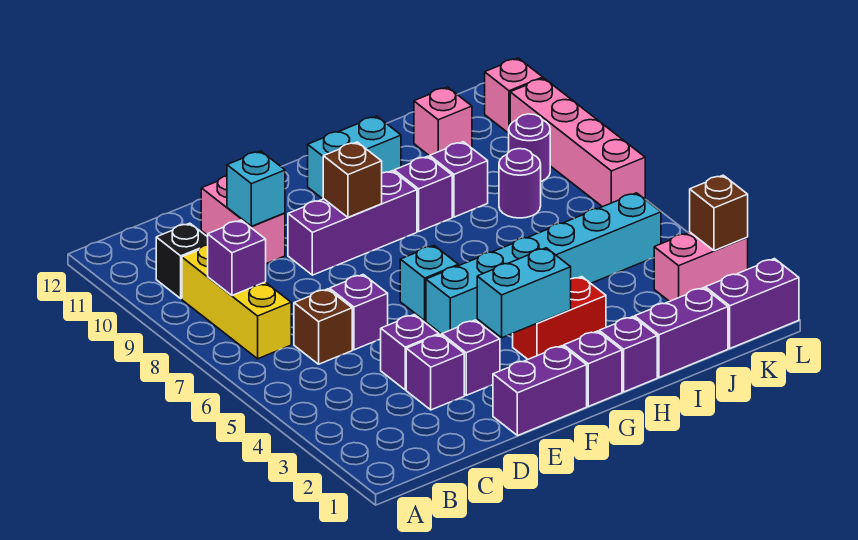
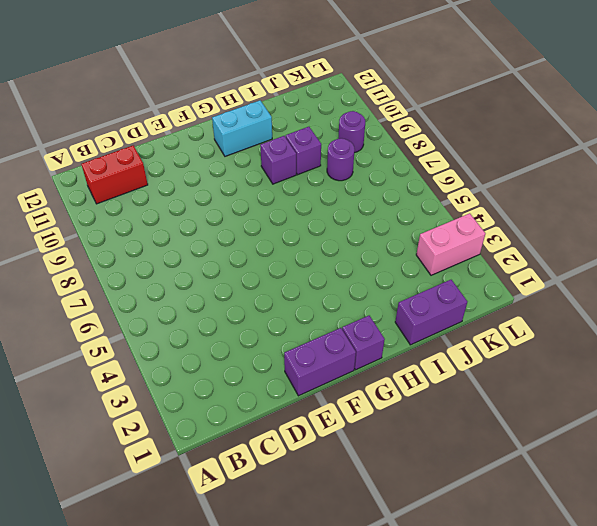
red 1x2 brick [81,145,148,204] -> red 1x2 brick moved to [513,277,606,359]
none -> yellow 1x3 brick [182,245,291,359]
none -> black 1x1 brick [156,223,208,298]
none -> brown 1x1 brick [294,289,352,364]
none -> purple 1x1 brick [406,335,464,410]

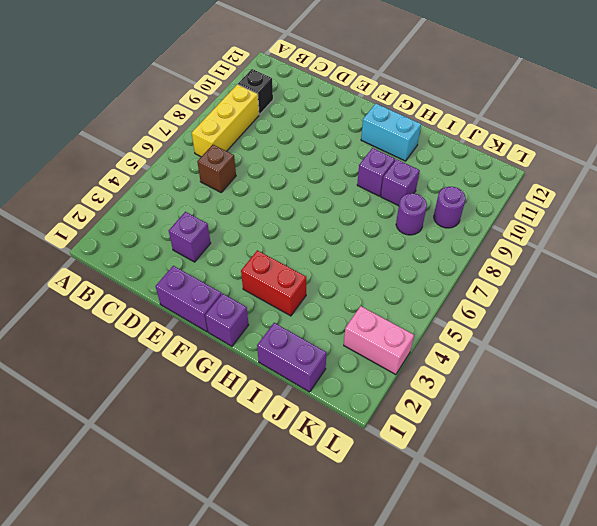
none -> purple 1x1 brick [381,315,439,390]
none -> purple 1x1 brick [330,275,388,350]
none -> pink 1x2 brick [201,176,285,264]
none -> purple 1x1 brick [442,320,500,395]

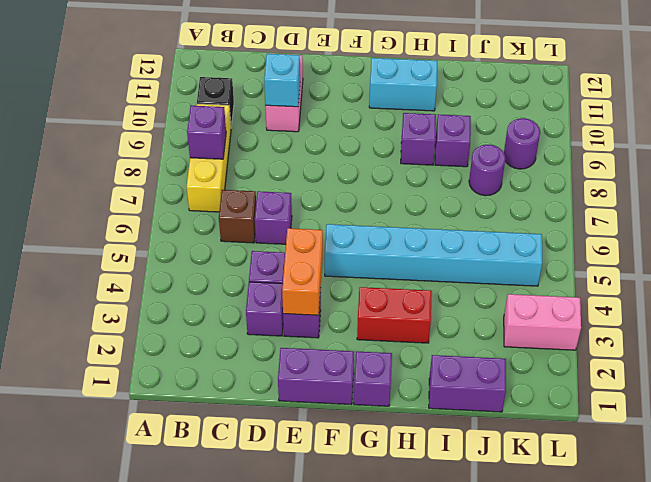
orange 1x2 brick [282,228,323,315] -> none
none -> purple 1x3 brick [288,171,417,275]
none -> cyan 1x1 brick [400,246,458,321]
none -> purple 1x1 brick [599,317,657,392]
none -> pink 1x1 brick [414,87,472,156]

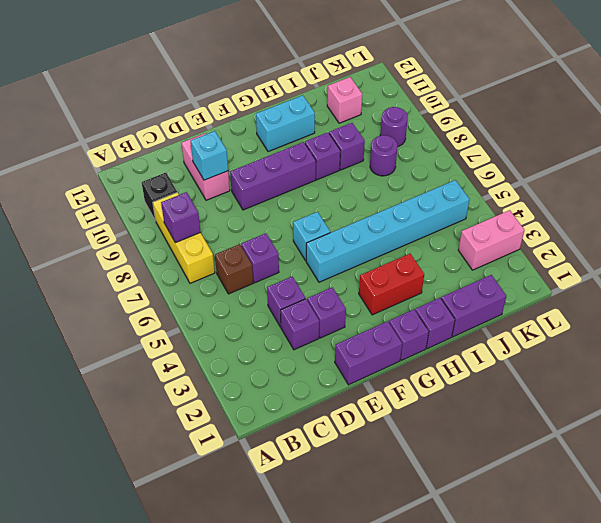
none -> purple 1x2 brick [705,259,799,348]
none -> pink 1x4 brick [510,78,645,207]
none -> pink 1x1 brick [485,58,543,133]
none -> cyan 1x2 brick [477,248,571,338]

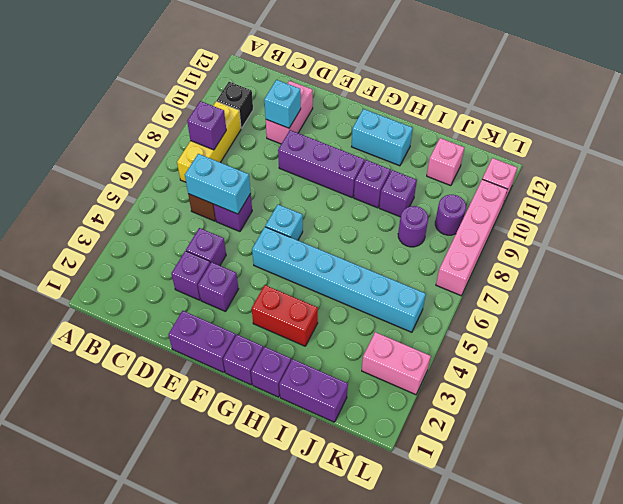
cyan 1x2 brick [185,154,251,214] -> cyan 1x2 brick moved to [477,248,571,338]
none -> purple 1x2 brick [705,259,799,348]
none -> brown 1x1 brick [323,142,382,217]
none -> brown 1x1 brick [690,175,748,251]

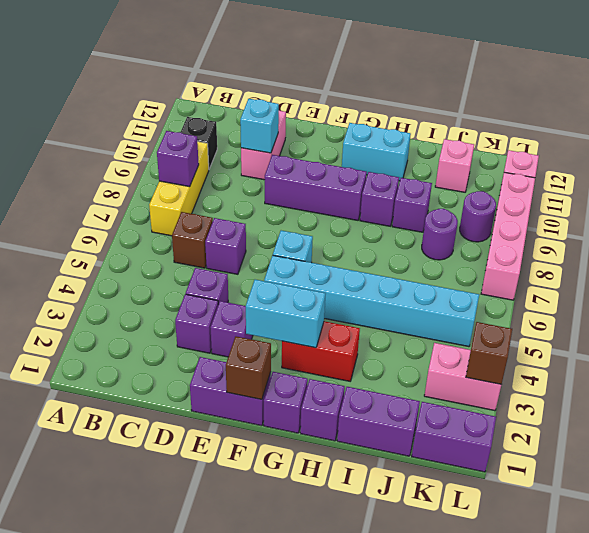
brown 1x1 brick [226,336,271,399] -> brown 1x1 brick moved to [323,142,382,217]

